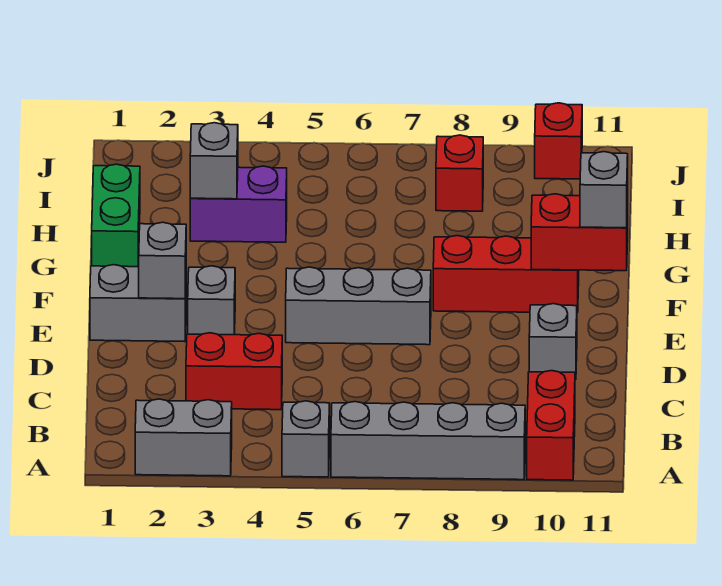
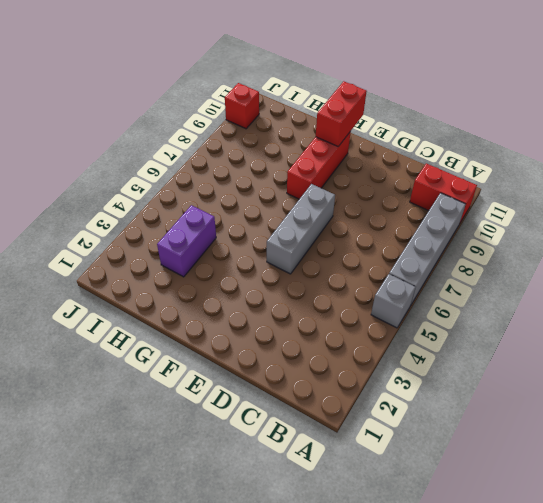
none -> grey 1x2 brick [135,399,232,476]
none -> red 1x2 brick [186,333,282,410]
none -> grey 1x1 brick [529,304,577,380]

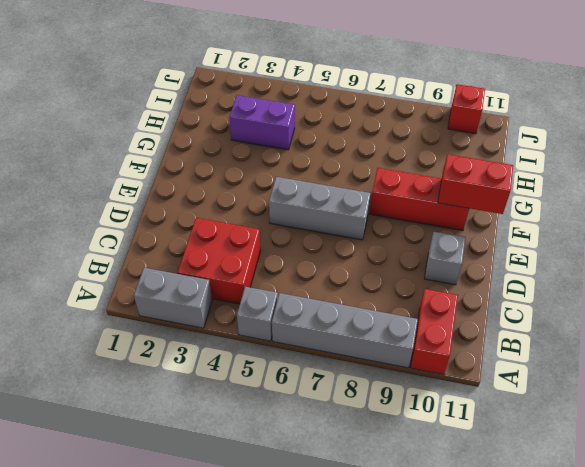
red 2x2 brick [178,218,261,304] -> red 1x2 brick [186,333,282,410]
none -> grey 1x2 brick [90,265,186,342]
none -> grey 1x1 brick [188,266,235,335]
none -> green 1x2 brick [92,164,140,267]

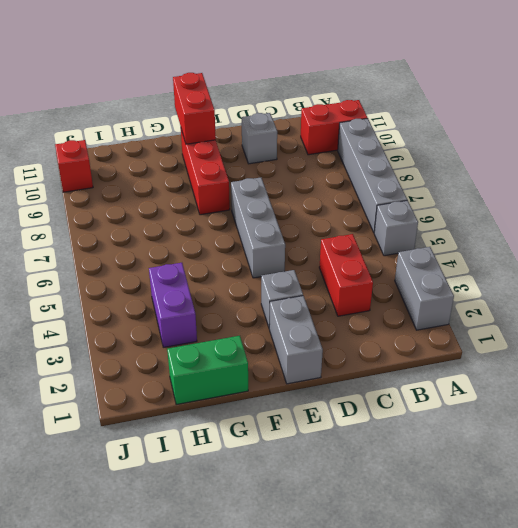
none -> red 1x1 brick [436,135,483,211]
none -> grey 1x1 brick [138,222,186,299]
none -> grey 1x1 brick [190,123,238,199]

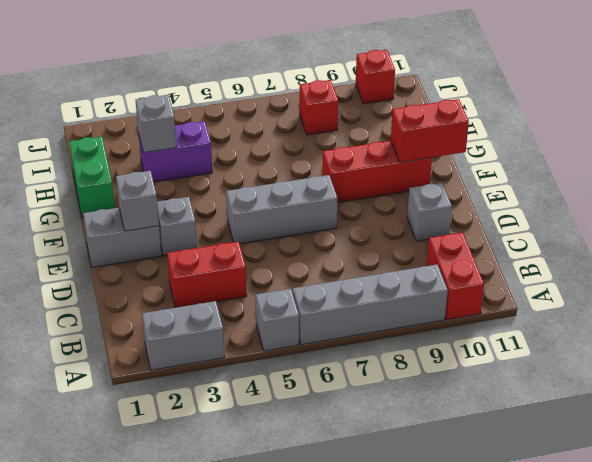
none -> grey 1x1 brick [580,152,628,228]

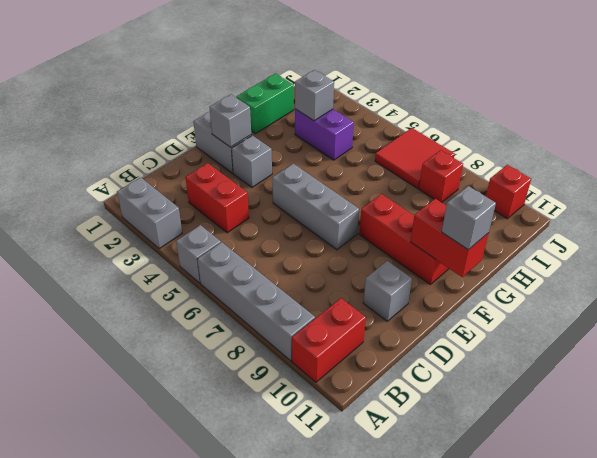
red 2x2 tile [375,128,455,188] -> none

